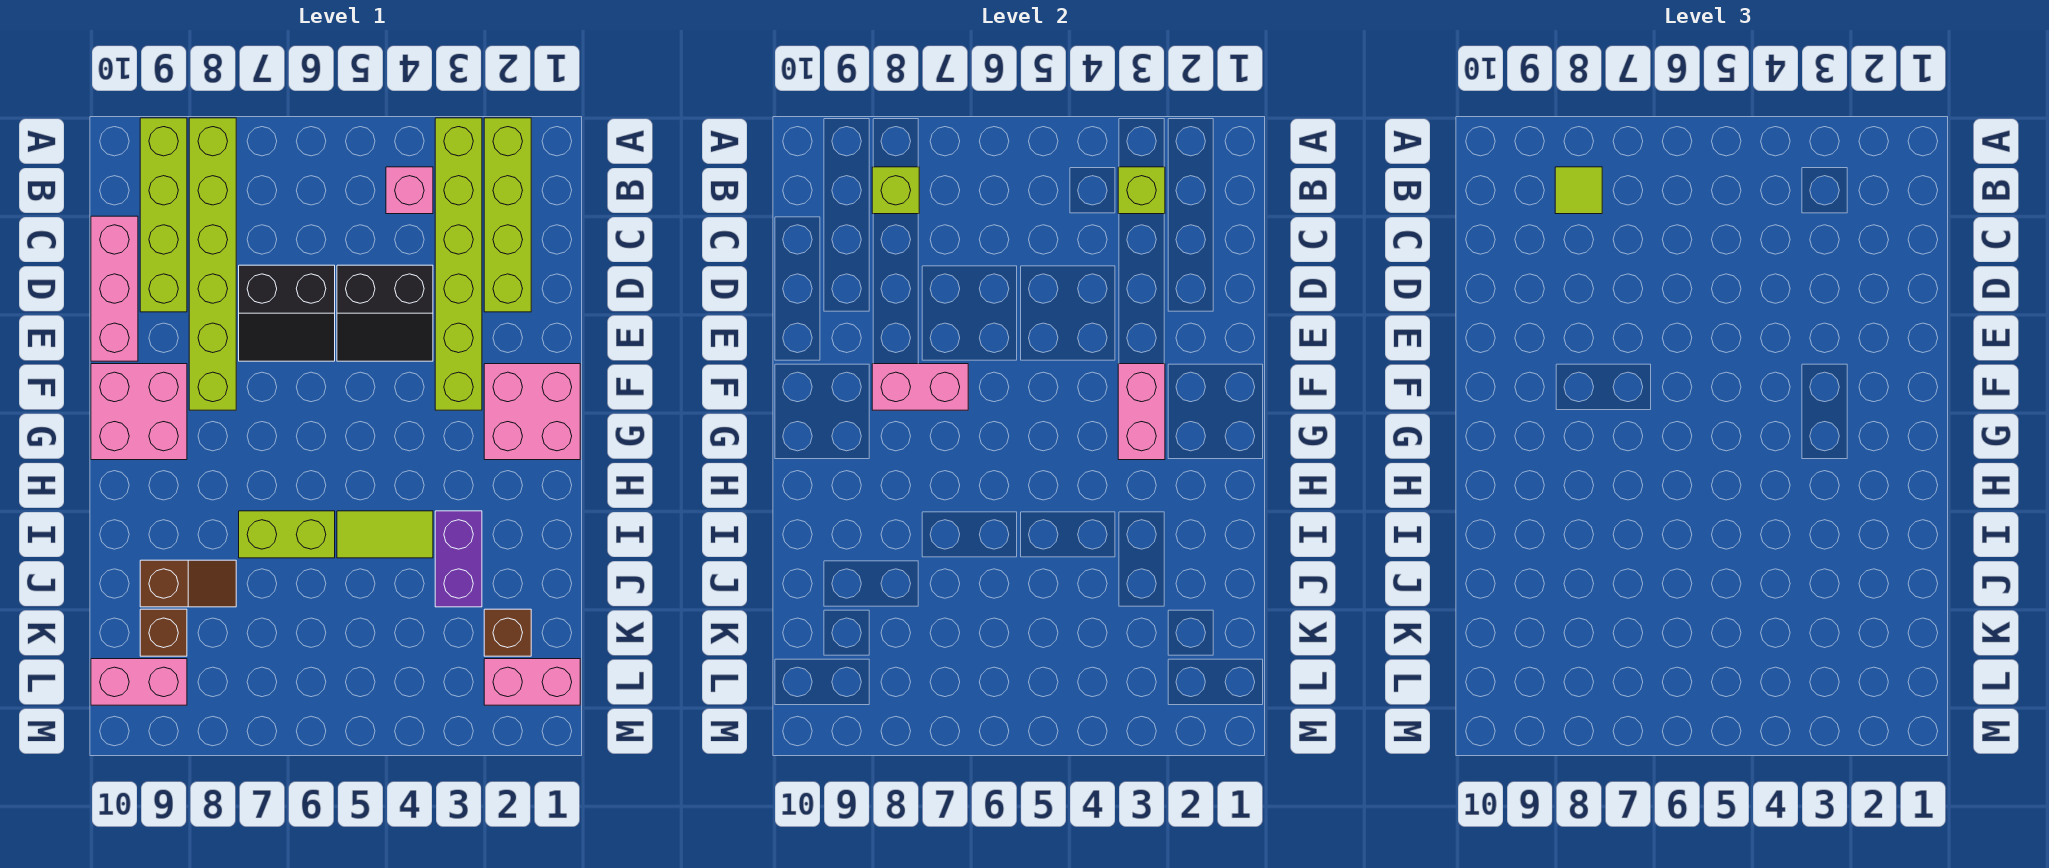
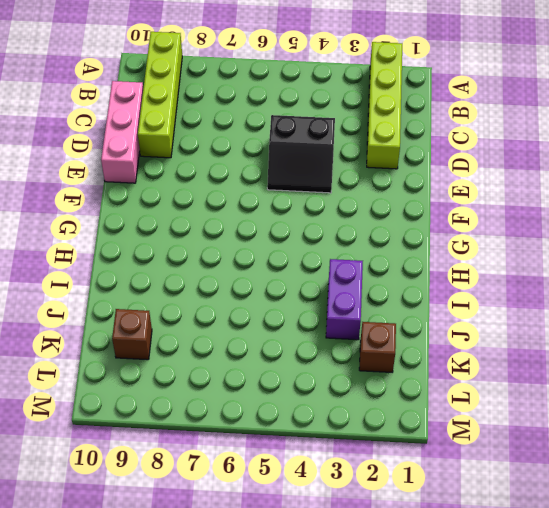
none -> lime 1x6 brick [435,118,482,410]
none -> lime 1x6 brick [189,118,236,410]
none -> pink 1x1 brick [386,167,433,214]

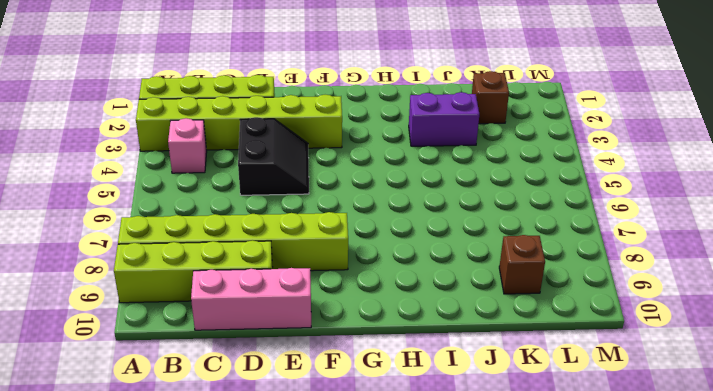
none -> black 2x2 slope [239,265,335,361]
none -> pink 2x2 brick [484,364,580,460]
none -> pink 2x2 brick [91,364,187,460]

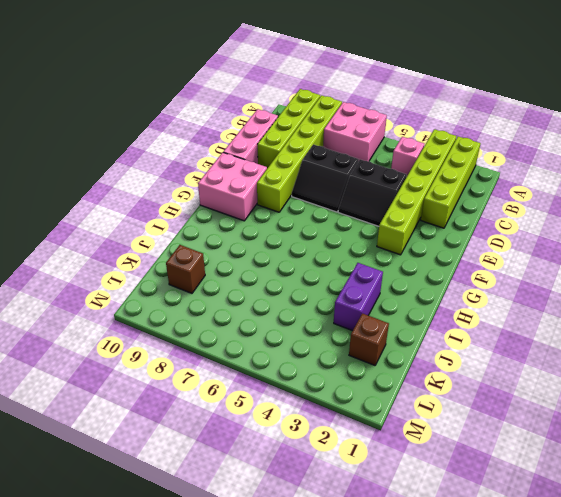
pink 2x2 brick [323,102,387,161] -> pink 2x2 brick moved to [484,364,580,460]
none -> lime 1x2 tile [337,511,433,558]
none -> lime 1x2 brick [239,511,335,558]
none -> brown 1x2 slope [140,560,236,607]

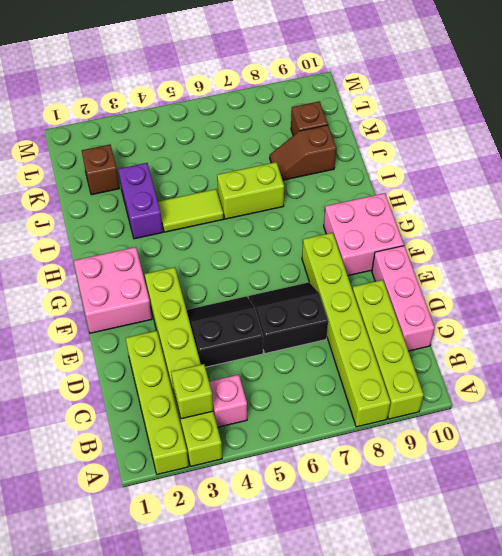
none -> pink 1x2 brick [484,659,580,705]
none -> pink 1x2 brick [91,659,187,705]
none -> lime 1x1 brick [872,167,919,214]

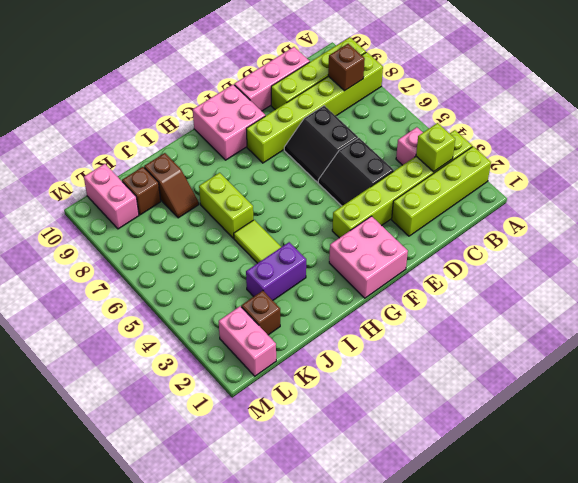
brown 1x1 brick [328,44,365,91] -> lime 1x1 brick [872,167,919,214]
none -> pink 1x2 brick [1118,364,1165,460]
none -> pink 1x2 brick [872,364,968,410]
none -> lime 1x1 tile [1555,167,1602,214]

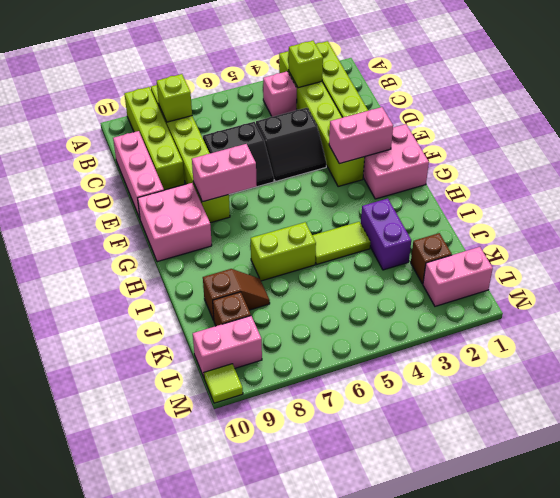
pink 1x2 brick [329,107,393,164] -> pink 1x2 brick turned to [1118,364,1165,460]
lime 1x1 tile [204,364,243,403] -> lime 1x1 tile moved to [1555,167,1602,214]

